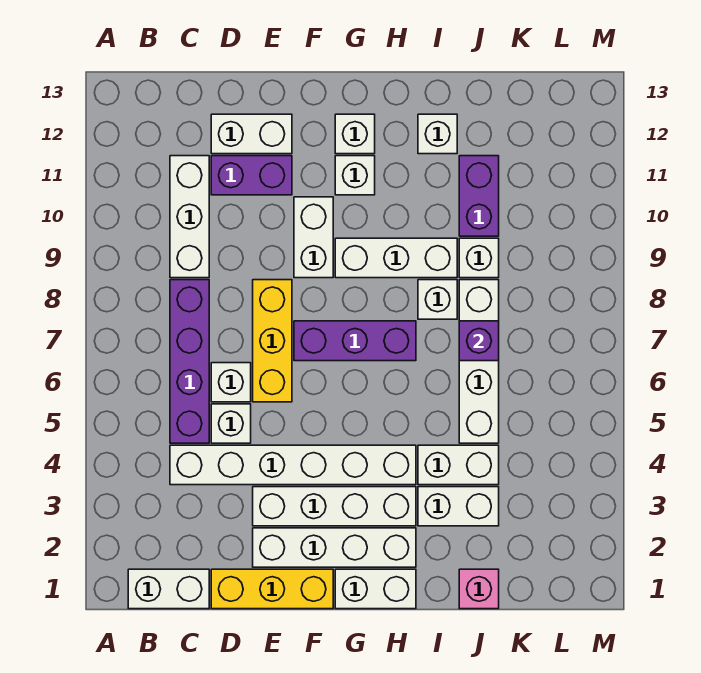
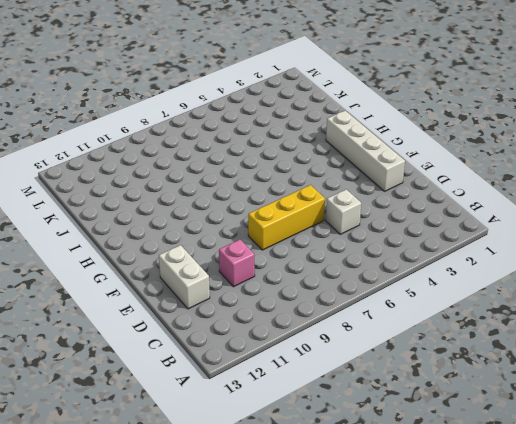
pink 1x1 brick [219,240,255,287] -> pink 1x1 brick moved to [459,569,499,609]
none -> white 1x2 brick [128,569,209,609]
none -> white 1x6 brick [170,445,416,485]
none -> purple 1x4 brick [170,280,209,443]

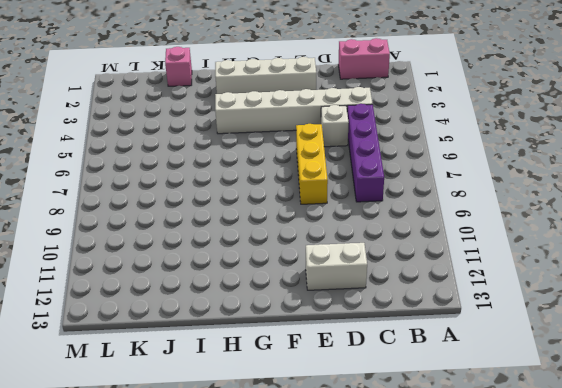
pink 1x2 brick [338,38,390,79] -> white 1x2 brick [128,569,209,609]
none -> white 1x3 brick [170,156,209,278]
none -> yellow 1x3 brick [211,569,333,609]
none -> white 1x1 brick [211,363,251,402]

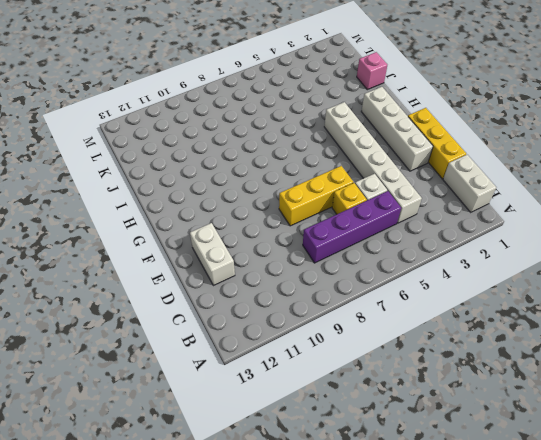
yellow 1x1 brick [332,183,367,214] -> white 1x1 brick [211,363,251,402]
none -> white 1x3 brick [170,156,209,278]
none -> purple 1x2 brick [211,156,292,195]
none -> white 1x4 brick [253,487,416,526]

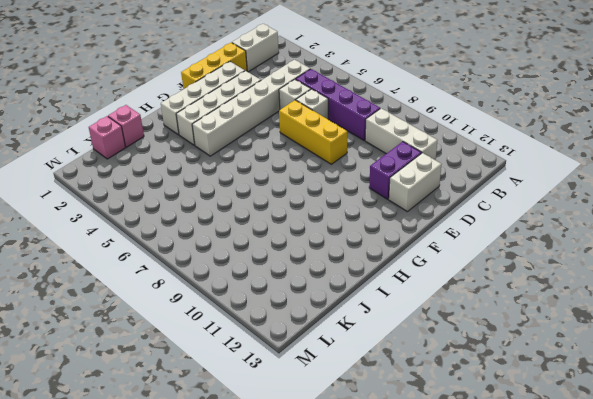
pink 1x1 brick [89,116,125,159] -> none
none -> purple 1x3 brick [294,321,416,361]
none -> white 1x2 brick [294,197,333,278]
none -> white 1x2 brick [335,569,416,609]

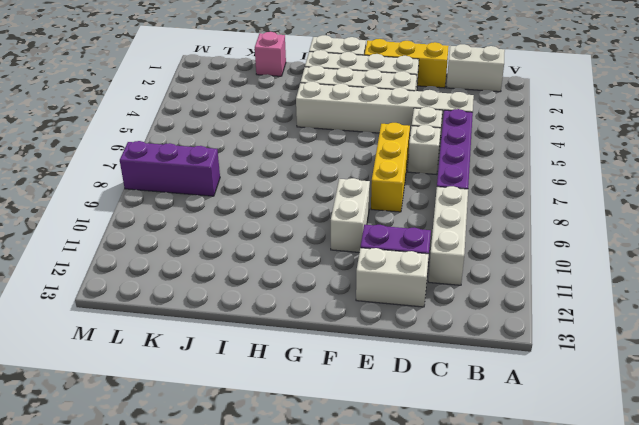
purple 1x3 brick [120,141,220,196] -> purple 1x3 brick moved to [294,321,416,361]
none -> white 1x3 brick [335,238,457,278]
none -> white 1x1 brick [335,156,375,195]
none -> white 1x1 brick [335,114,375,154]

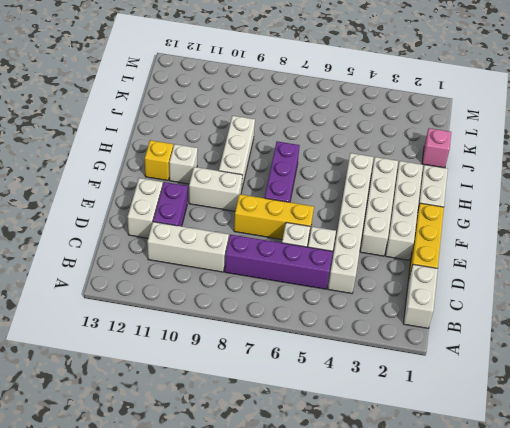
yellow 1x1 brick [145,140,173,181] -> white 1x1 brick [335,114,375,154]
none -> white 1x2 brick [418,487,499,526]
none -> white 1x2 brick [418,445,499,485]
none -> white 1x1 brick [418,280,457,319]

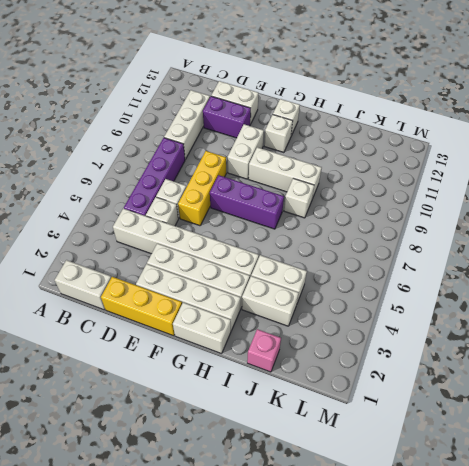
none -> white 1x1 brick [418,114,457,154]
none -> white 1x4 brick [459,280,499,443]
none -> white 1x1 brick [459,238,499,278]

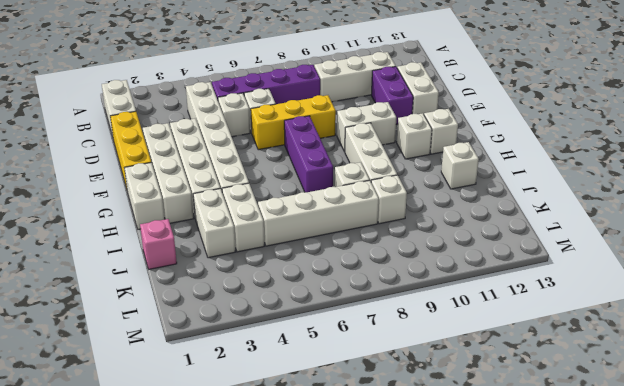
none -> purple 1x2 brick [459,156,499,236]
none -> purple 1x1 brick [459,321,499,361]

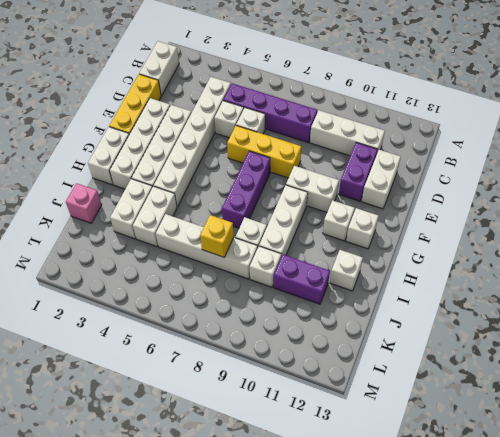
yellow 1x1 brick [200,215,234,258] -> purple 1x1 brick [459,321,499,361]

